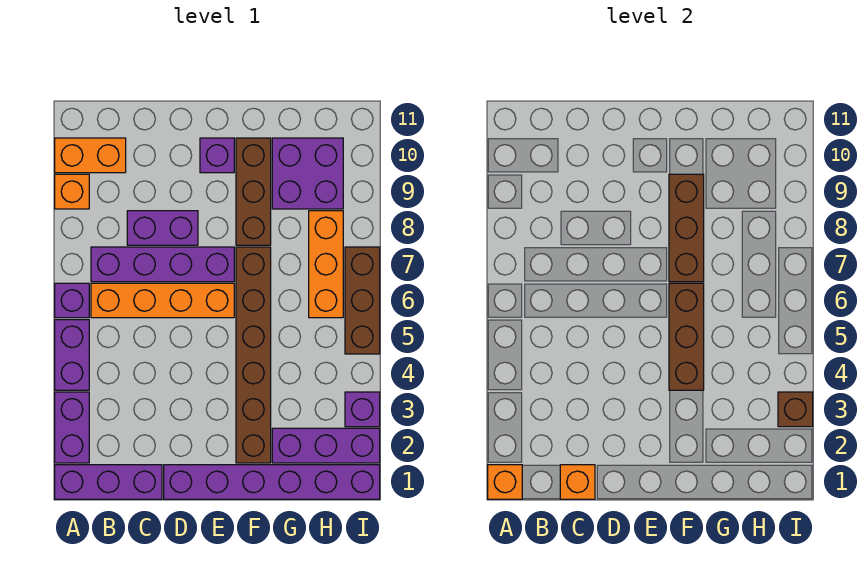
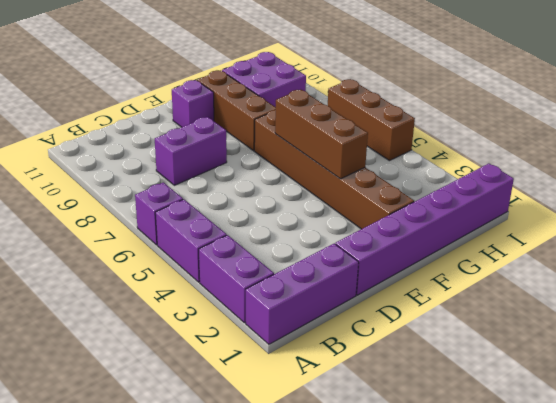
none -> orange 1x1 brick [55,174,89,209]
none -> orange 1x2 brick [55,138,126,173]
none -> orange 1x4 brick [91,283,234,318]

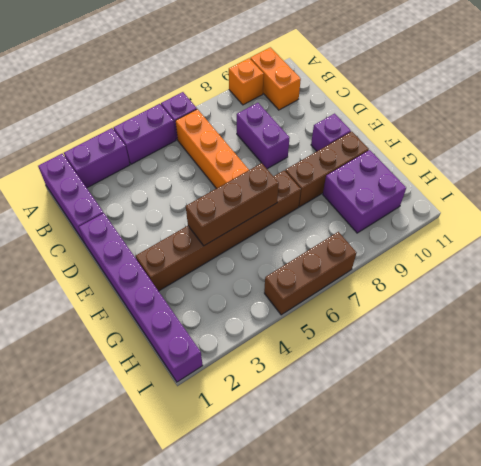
none -> purple 1x4 brick [91,247,234,282]
none -> purple 1x3 brick [272,428,380,463]
none -> orange 1x3 brick [309,211,343,318]

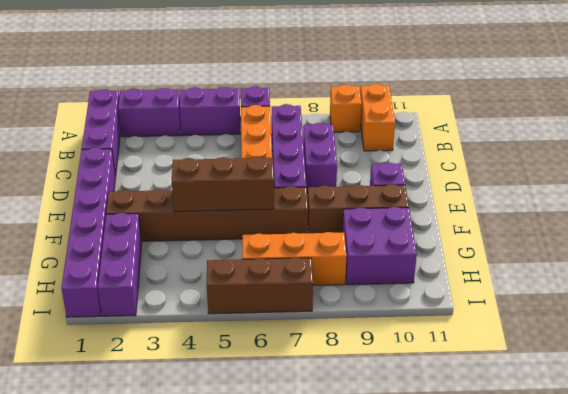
none -> purple 1x1 brick [345,392,380,427]
none -> orange 1x1 brick [488,465,522,499]
none -> orange 1x1 brick [560,465,595,499]

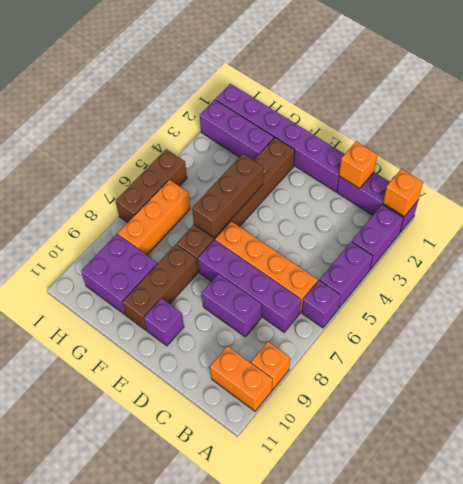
none -> purple 1x1 brick [345,392,380,427]
none -> brown 1x3 brick [669,174,704,282]
none -> brown 1x1 brick [778,392,813,427]

